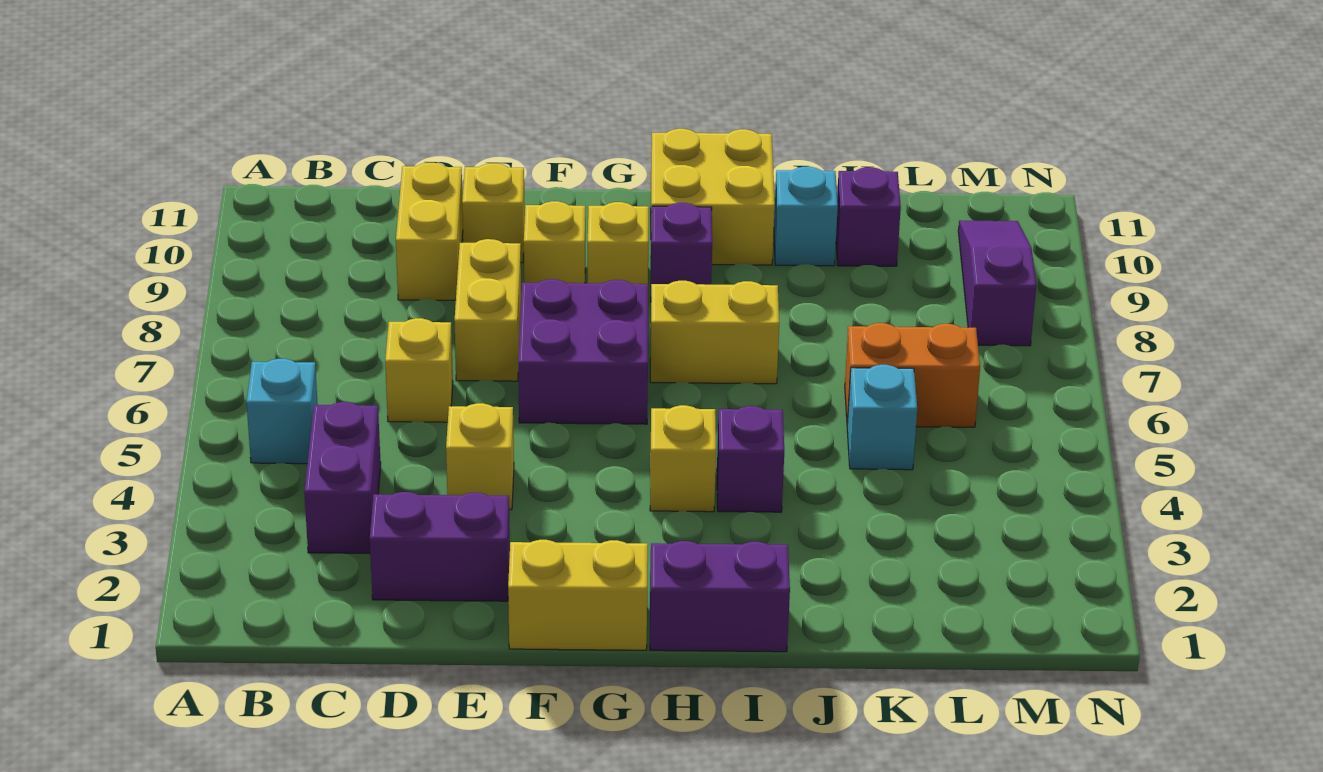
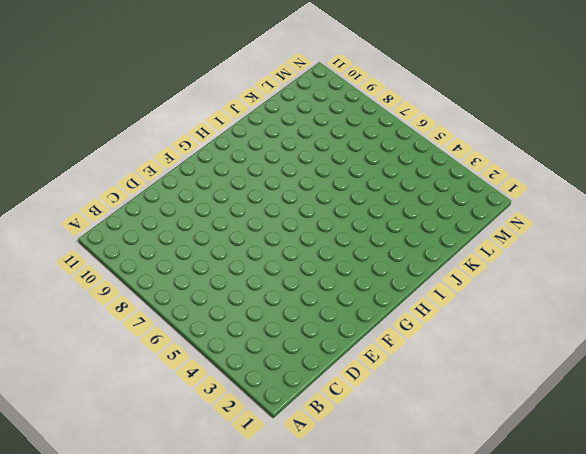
none -> cyan 1x1 brick [247,359,318,464]
none -> purple 1x2 brick [304,402,381,553]
none -> purple 1x2 brick [370,492,510,601]

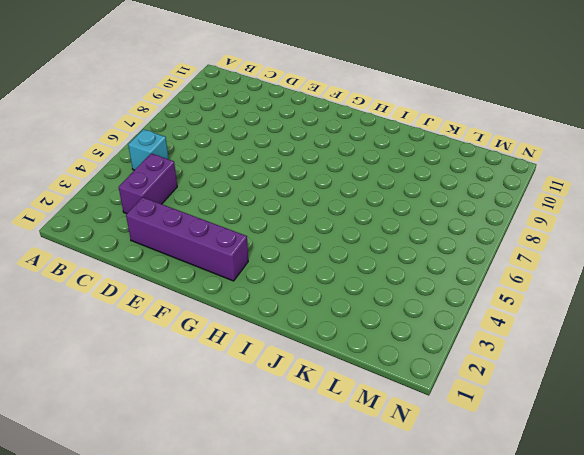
purple 1x4 brick [126,197,248,281] -> purple 1x2 brick [370,492,510,601]
none -> yellow 1x1 brick [385,318,453,422]
none -> yellow 1x2 brick [396,163,463,300]
none -> yellow 1x1 brick [446,403,514,510]

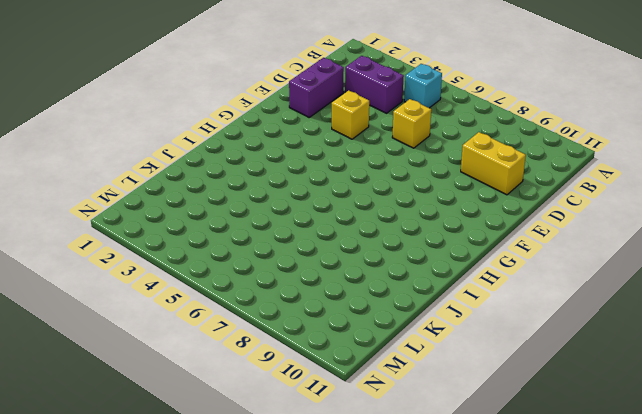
none -> yellow 1x2 brick [454,239,521,381]
none -> yellow 1x1 brick [462,163,525,263]
none -> yellow 1x2 brick [508,540,648,650]

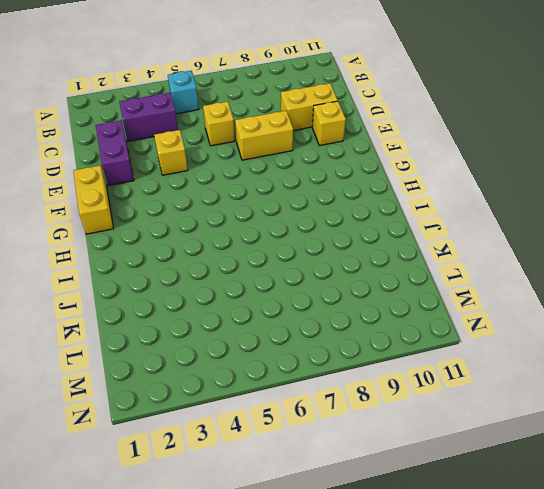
none -> purple 2x2 brick [518,279,648,424]
none -> yellow 1x1 brick [524,201,585,283]
none -> yellow 1x1 brick [588,202,649,284]

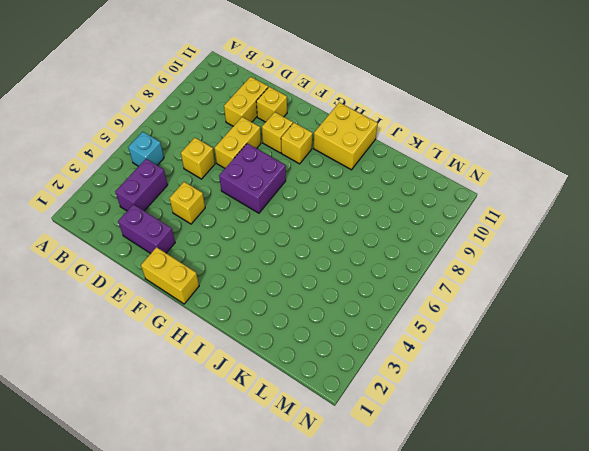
none -> purple 1x2 brick [650,541,790,652]
none -> yellow 1x1 brick [650,405,716,512]
none -> yellow 1x2 brick [650,281,779,384]

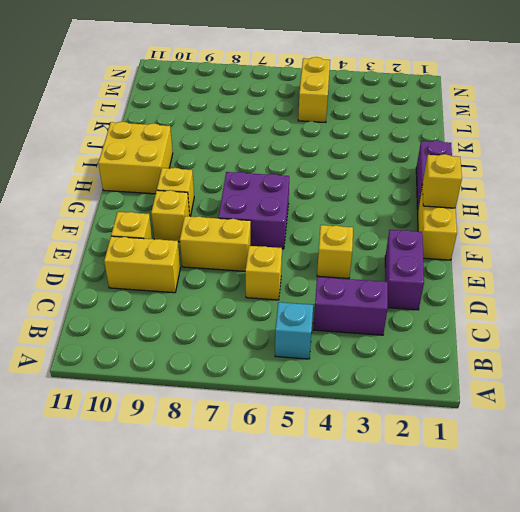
yellow 1x1 brick [422,154,462,208] -> yellow 1x1 brick moved to [650,405,716,512]
yellow 1x2 brick [298,57,330,123] -> yellow 1x2 brick moved to [650,281,779,384]
none -> purple 1x1 brick [651,203,712,285]
none -> purple 1x1 brick [717,406,784,512]
none -> cyan 1x1 brick [774,167,838,266]

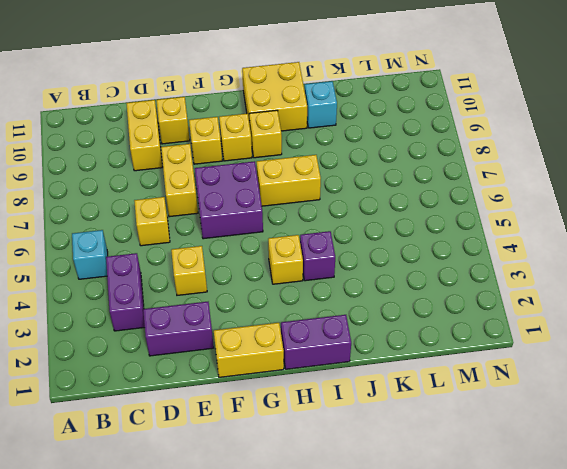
yellow 1x1 brick [249,110,282,158] -> purple 1x1 brick [651,203,712,285]
none -> cyan 1x1 brick [847,365,917,470]
none -> orange 1x2 brick [845,323,980,427]
none -> purple 1x1 brick [836,167,901,266]

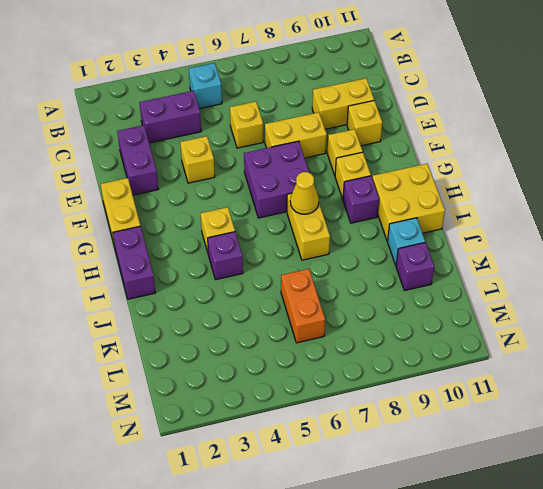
yellow 1x1 cone [290,172,319,214] -> none
none -> cyan 1x1 brick [847,365,917,470]
none -> purple 1x3 slope [958,220,1036,346]

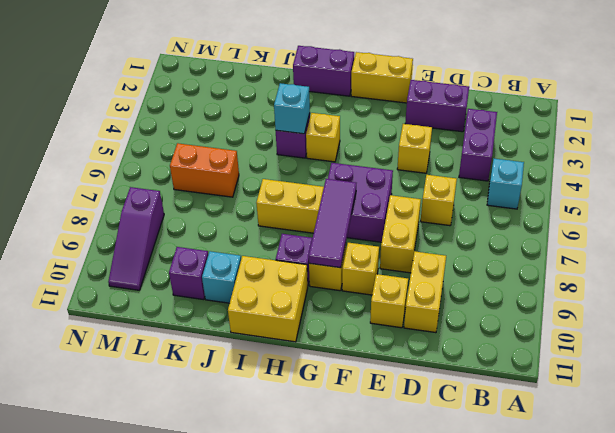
purple 1x3 tile [309,179,356,268] -> none
cyan 1x1 brick [274,83,310,134] -> cyan 1x1 brick moved to [847,365,917,470]

